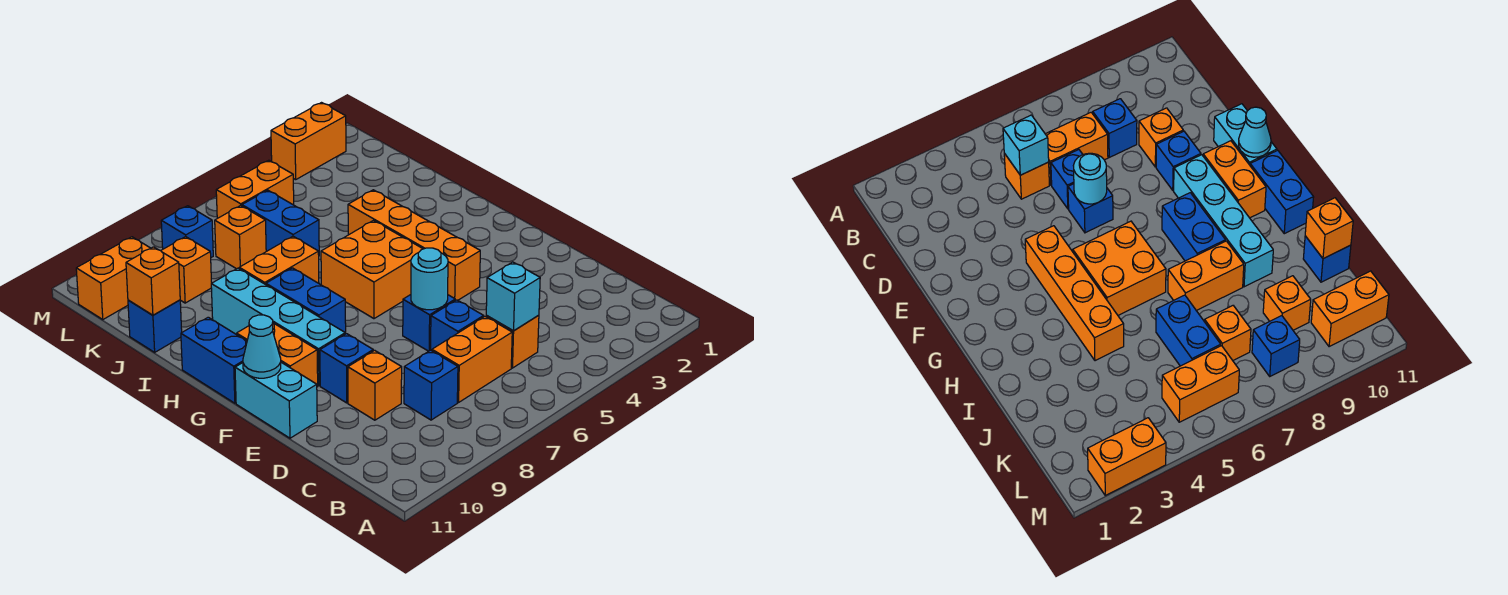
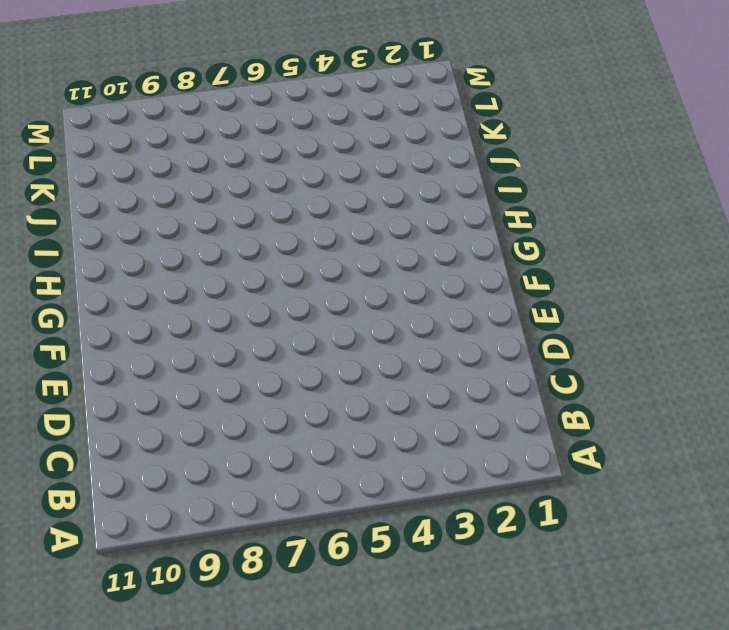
none -> orange 1x1 brick [486,315,539,368]
none -> orange 1x2 brick [432,317,512,402]
none -> blue 1x1 brick [404,350,458,420]

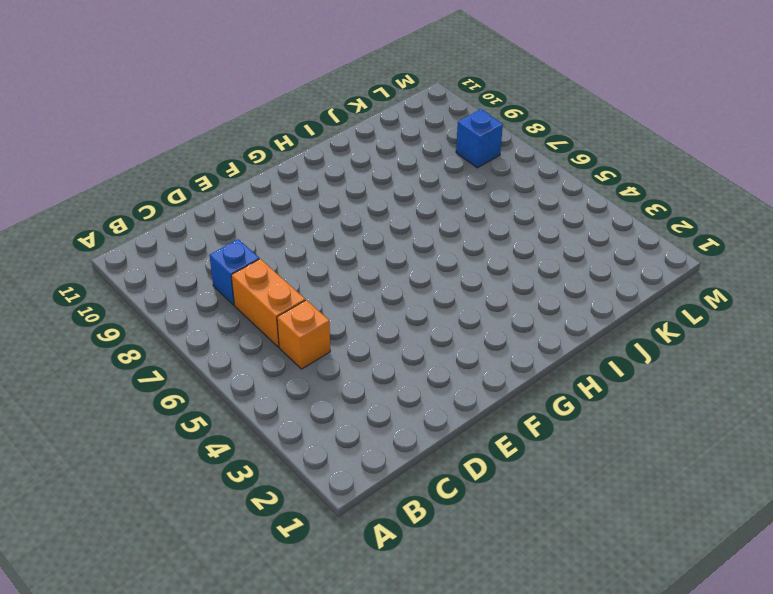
none -> blue 1x1 brick [431,300,484,351]
none -> orange 1x1 brick [348,350,402,420]
none -> blue 1x1 brick [403,295,455,351]

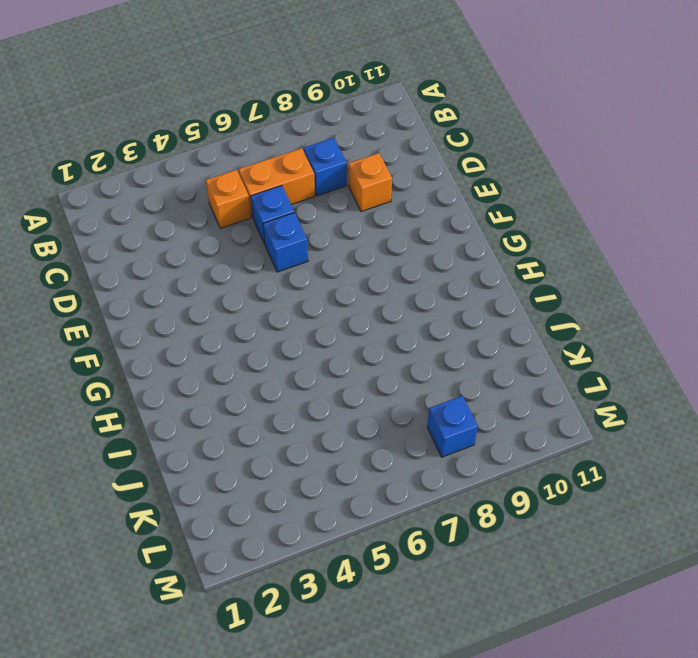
none -> blue 1x1 brick [320,334,373,403]
none -> cyan 1x2 brick [235,362,317,438]
none -> orange 1x4 brick [348,190,480,300]

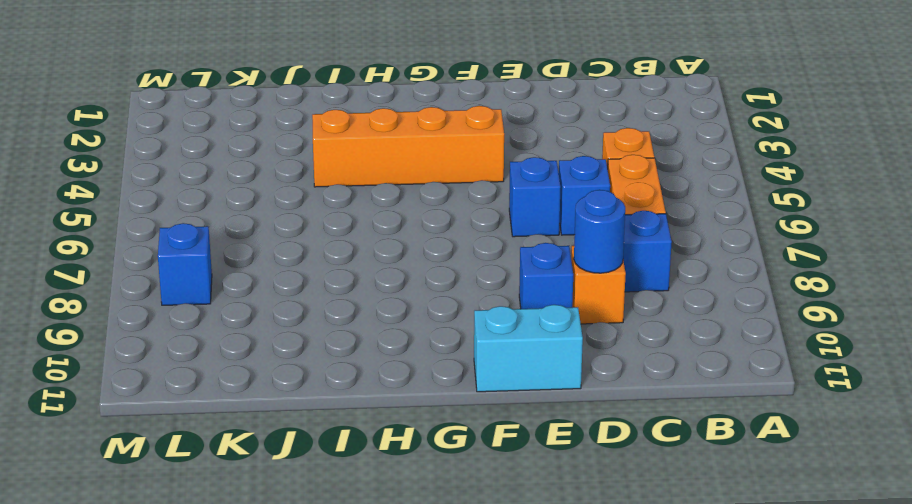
blue 1x1 round brick [574,190,625,273] -> none
none -> cyan 1x4 brick [211,268,345,386]
none -> orange 1x2 brick [237,323,318,387]
none -> orange 2x2 brick [321,221,423,319]

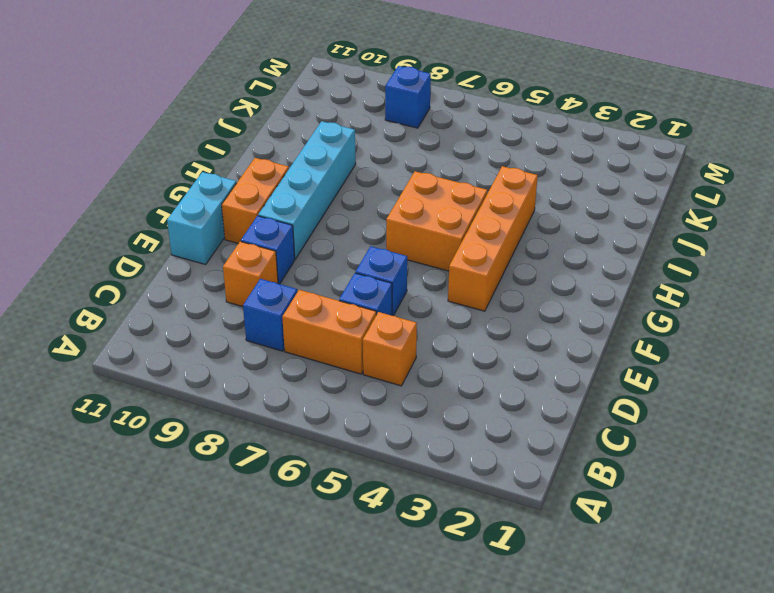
none -> blue 1x2 brick [266,268,346,334]
none -> blue 1x2 brick [181,317,247,403]
none -> orange 1x2 brick [239,236,319,285]

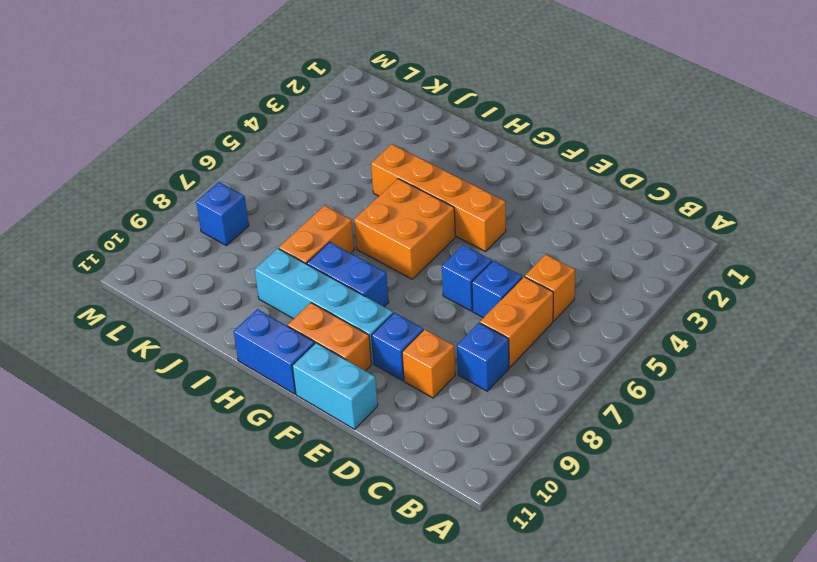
none -> blue 1x2 brick [242,190,319,255]
none -> blue 1x1 brick [128,300,182,352]
none -> orange 1x1 brick [215,206,266,269]

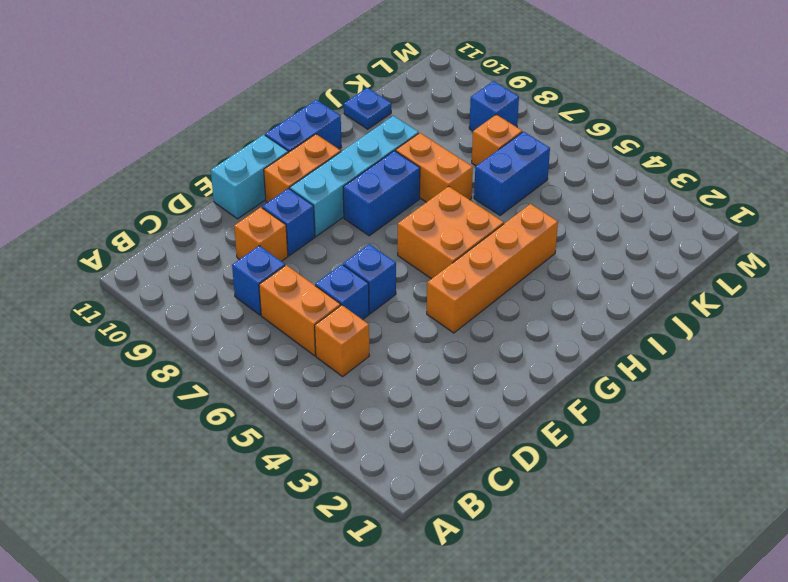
blue 1x1 plate [344,88,391,129] -> blue 1x1 brick [128,300,182,352]
none -> orange 1x1 brick [161,237,212,303]
none -> orange 1x2 brick [216,160,294,218]
none -> orange 1x2 brick [76,237,151,319]

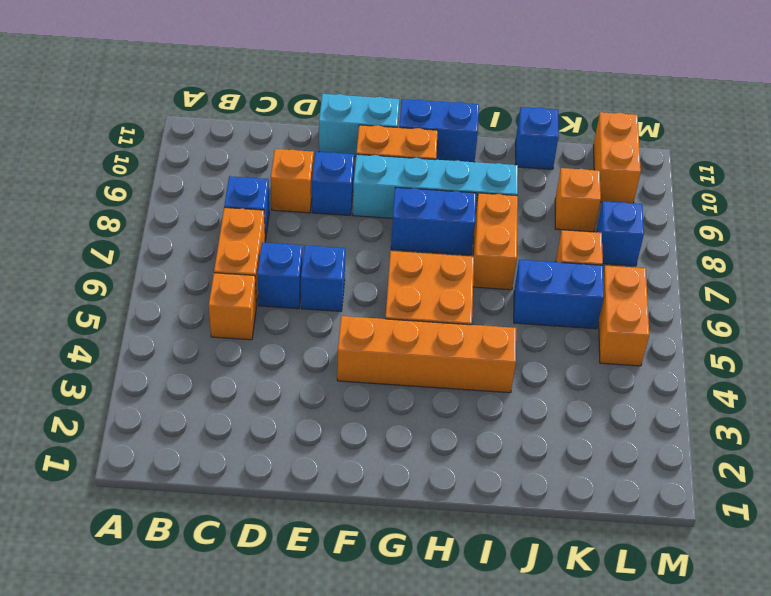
none -> orange 1x2 brick [271,103,346,180]
none -> cyan 1x1 brick [486,262,540,331]
none -> cyan 1x1 round brick [411,248,448,310]

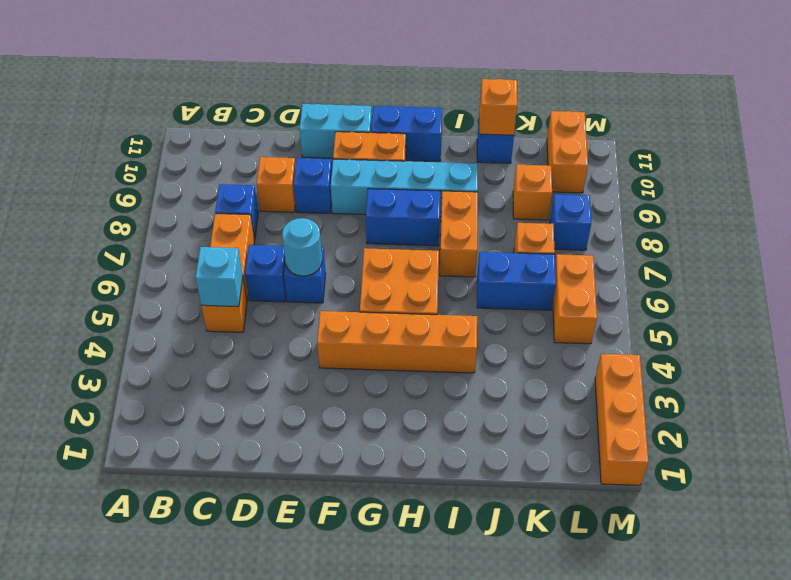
orange 1x3 brick [595,354,648,485] -> orange 1x2 brick [271,103,346,180]
none -> cyan 1x1 cone [243,315,281,378]

